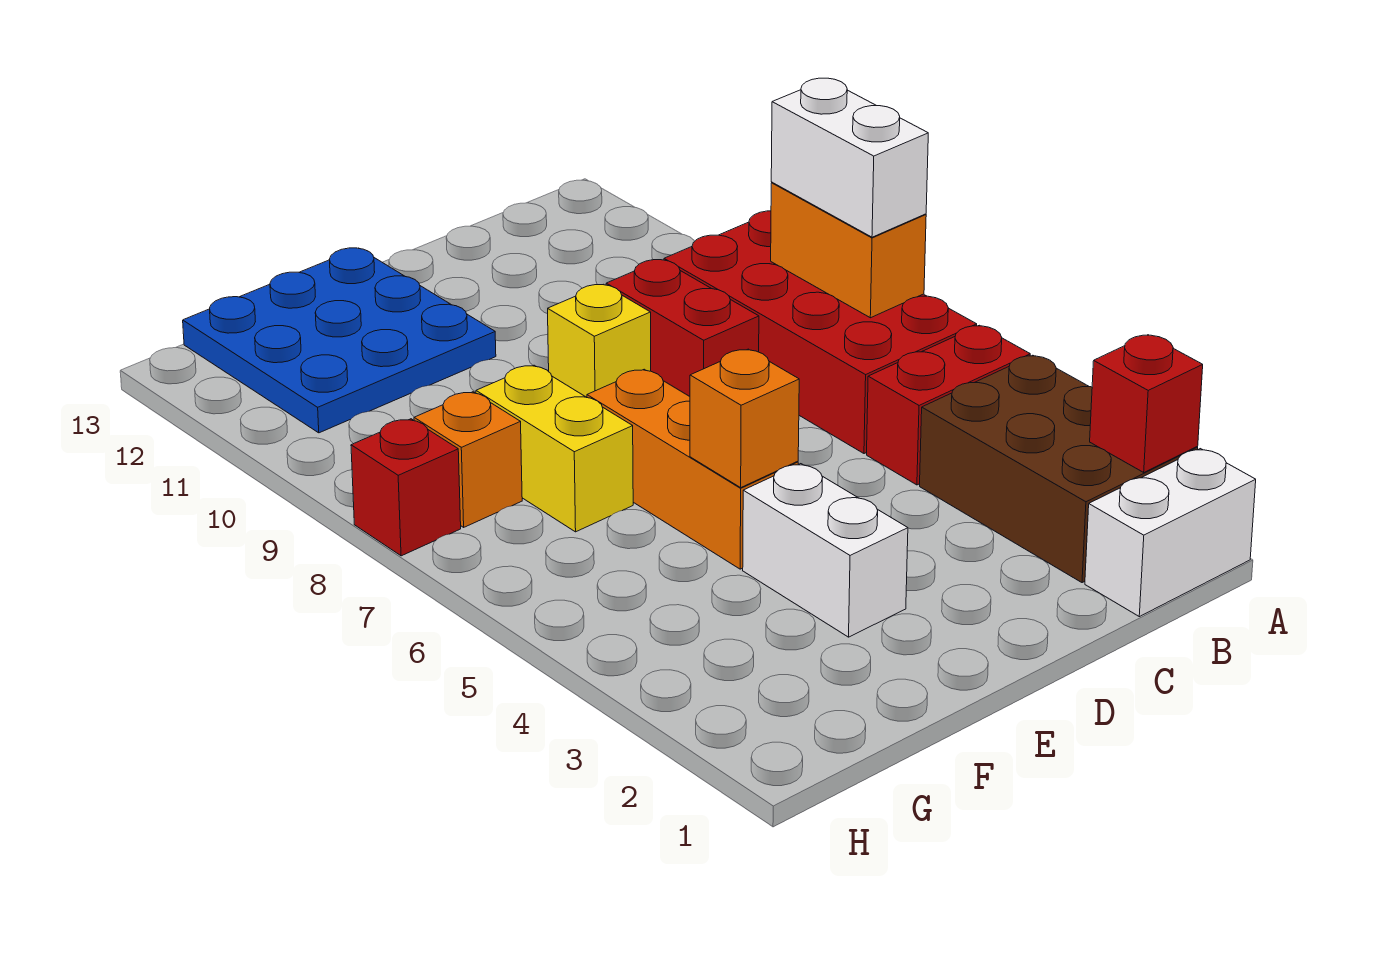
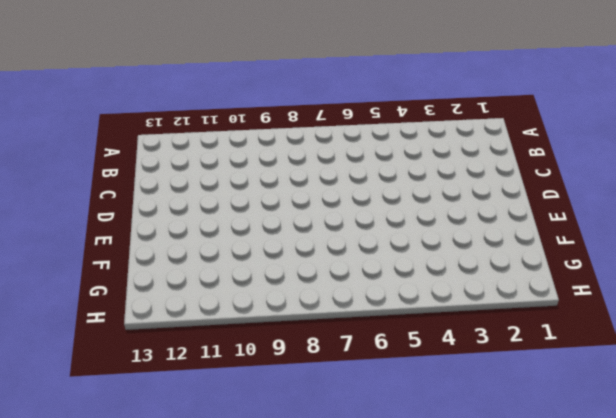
none -> white 1x2 brick [1085,449,1256,617]
none -> brown 2x3 brick [920,355,1198,583]
none -> red 1x2 brick [867,325,1030,485]

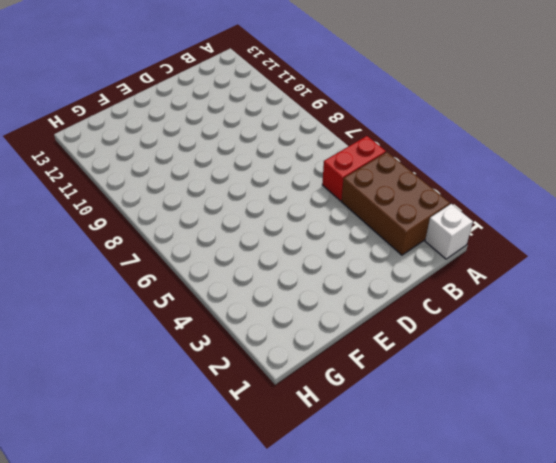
white 1x1 brick [425,204,473,259] -> white 1x2 brick [1085,449,1256,617]
none -> red 2x4 brick [664,211,977,454]
none -> red 1x2 brick [606,260,759,396]
none -> yellow 1x1 brick [548,285,651,397]

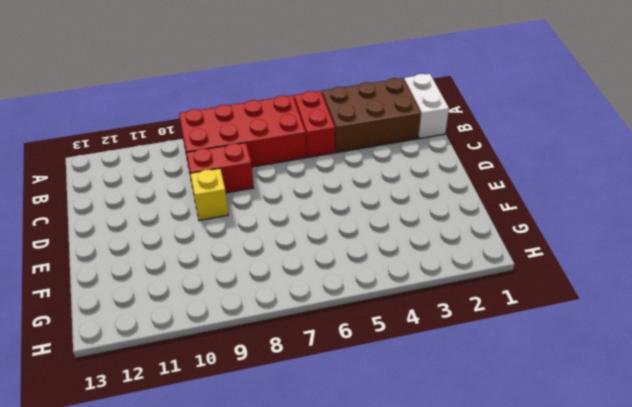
none -> white 1x2 brick [743,464,908,637]
none -> orange 1x3 brick [587,369,798,569]
none -> blue 3x3 plate [183,248,496,433]

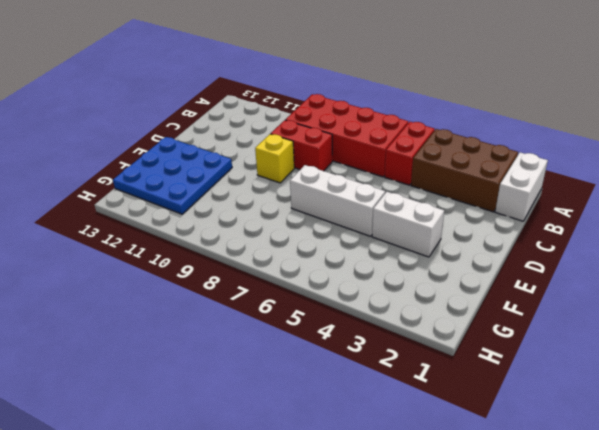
white 1x3 brick [290,165,385,236] -> orange 1x3 brick [587,369,798,569]
none -> yellow 1x2 brick [476,365,633,532]
none -> orange 1x1 brick [414,392,522,527]
none -> red 1x1 brick [351,419,461,556]

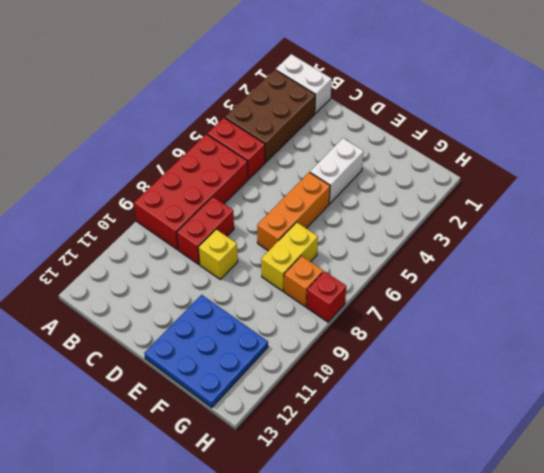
none -> red 1x1 brick [1090,335,1203,472]
none -> orange 1x2 brick [771,182,926,318]
none -> orange 1x1 brick [690,349,799,487]

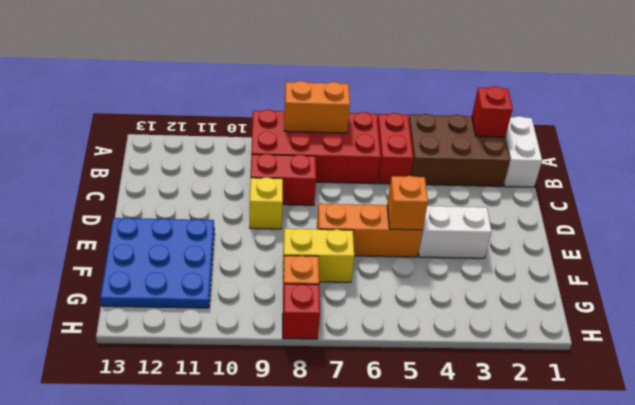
none -> white 1x2 brick [771,78,928,237]

